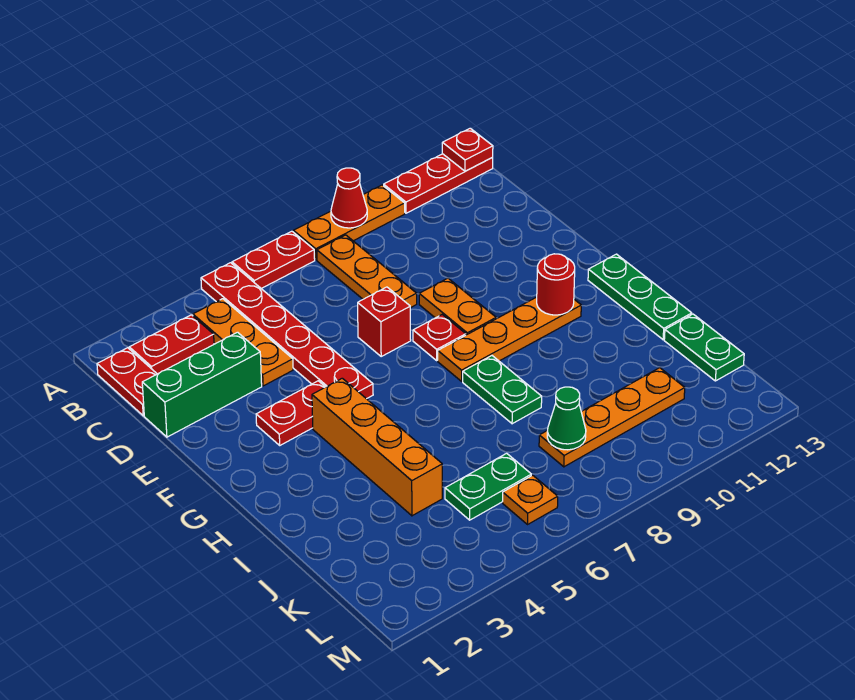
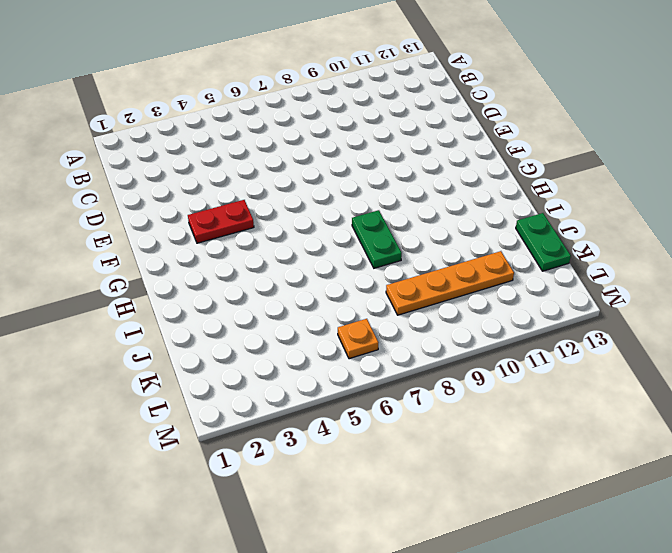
none -> red 1x6 plate [201,263,373,399]
none -> red 1x2 plate [232,231,315,288]
none -> orange 1x3 plate [293,185,405,260]

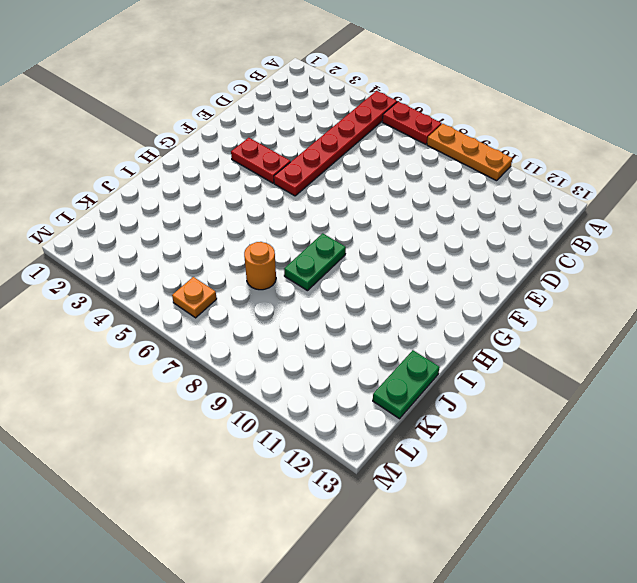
orange 1x1 round brick [244,242,276,290] -> none
none -> red 1x3 plate [384,154,493,213]
none -> red 1x2 plate [97,348,157,416]
none -> red 1x2 plate [129,315,214,374]

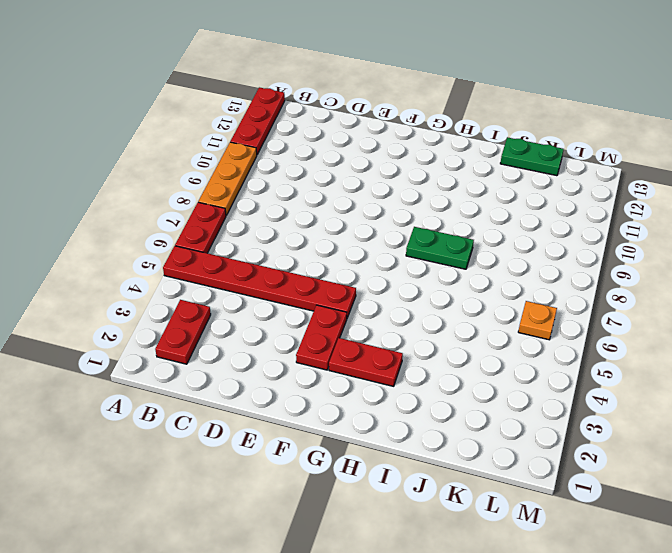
red 1x2 plate [329,338,403,386] -> red 1x2 plate moved to [97,348,157,416]
none -> orange 1x3 plate [193,299,293,386]
none -> orange 1x3 plate [317,235,417,308]
none -> green 1x3 brick [142,332,262,437]

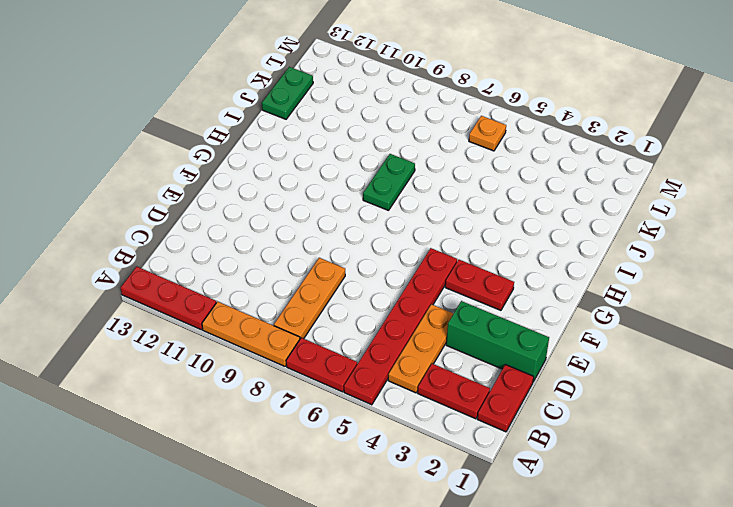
none -> red 1x1 brick [358,287,411,356]
none -> orange 1x2 plate [419,278,496,335]
none -> red 1x1 plate [413,315,466,360]

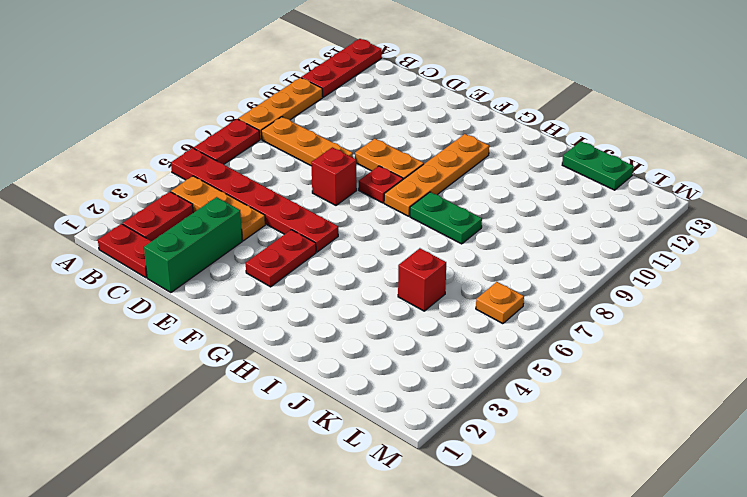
red 1x1 brick [398,248,446,311] -> none
none -> orange 1x4 brick [312,378,442,516]
none -> green 1x3 plate [588,254,692,340]
none -> green 1x2 plate [445,453,531,520]

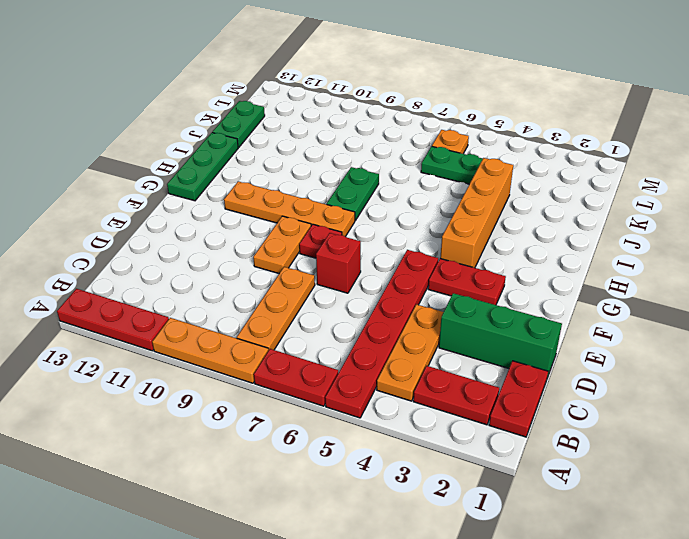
none -> orange 1x4 plate [539,368,685,467]
none -> red 1x1 cone [331,168,367,228]
none -> red 1x1 plate [442,128,493,171]

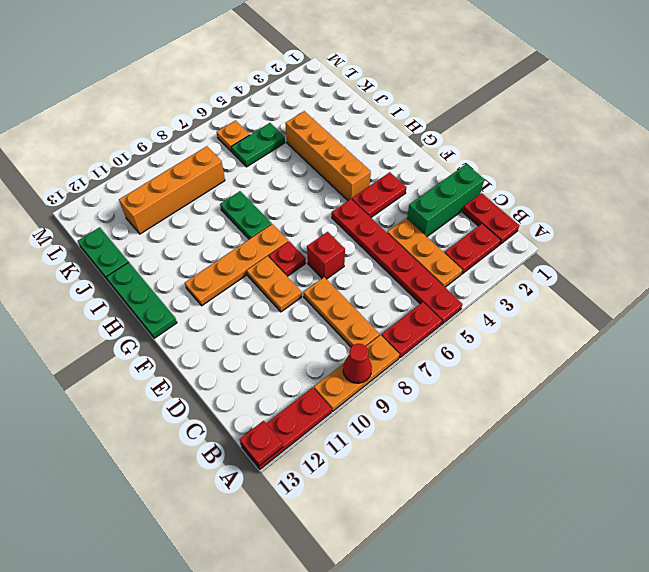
orange 1x4 brick [119,146,225,234] -> orange 1x4 plate [539,368,685,467]
none -> red 1x1 round brick [537,254,575,315]
none -> green 1x1 cone [547,387,586,450]

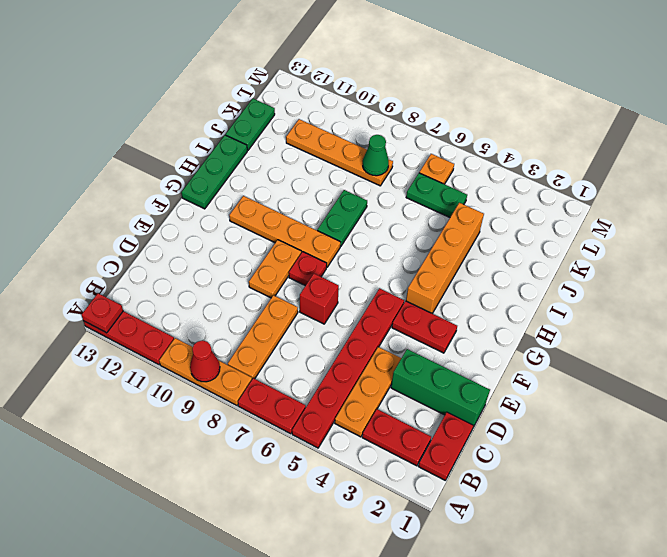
none -> red 1x1 round brick [537,254,575,315]

